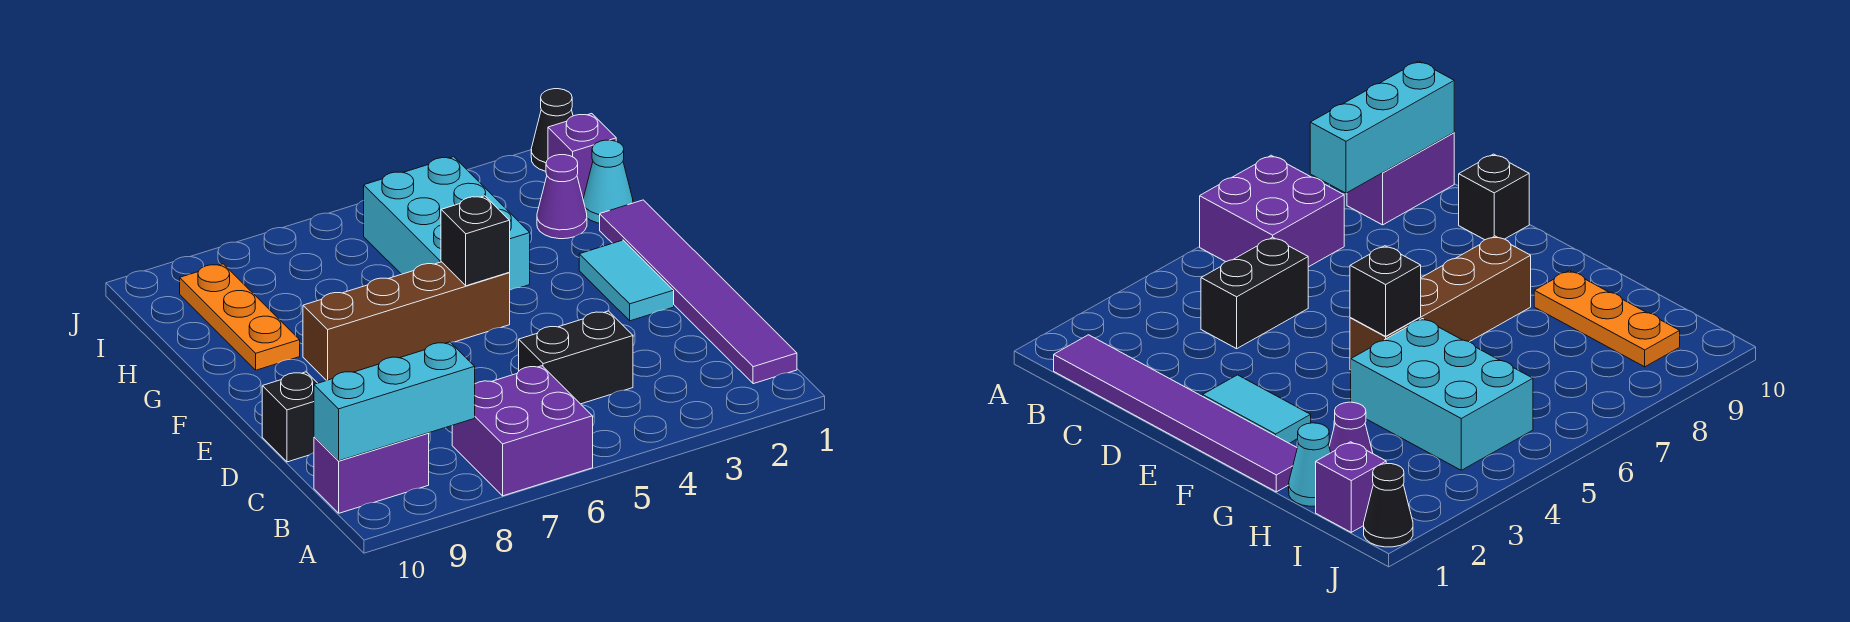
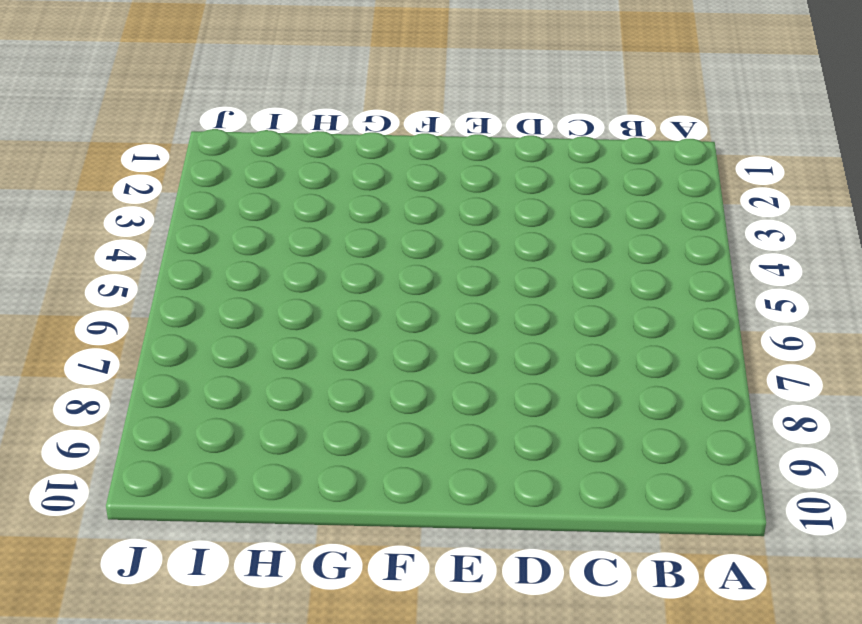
none -> purple 2x2 brick [452,366,593,496]
none -> purple 1x6 tile [600,200,797,384]
none -> purple 1x2 brick [314,433,429,513]

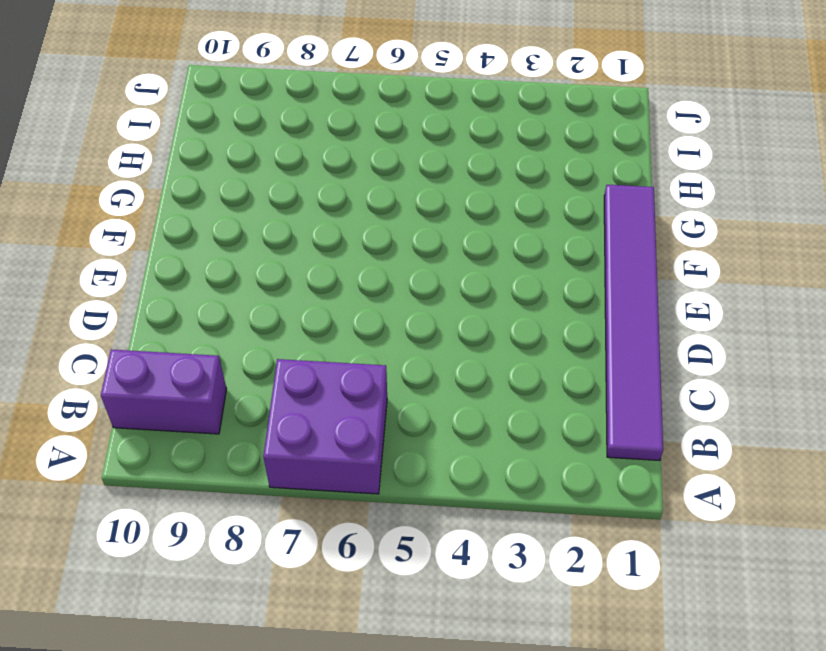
none -> black 1x2 brick [519,311,633,404]
none -> black 1x1 brick [262,372,317,462]
none -> cyan 1x2 tile [579,240,674,321]

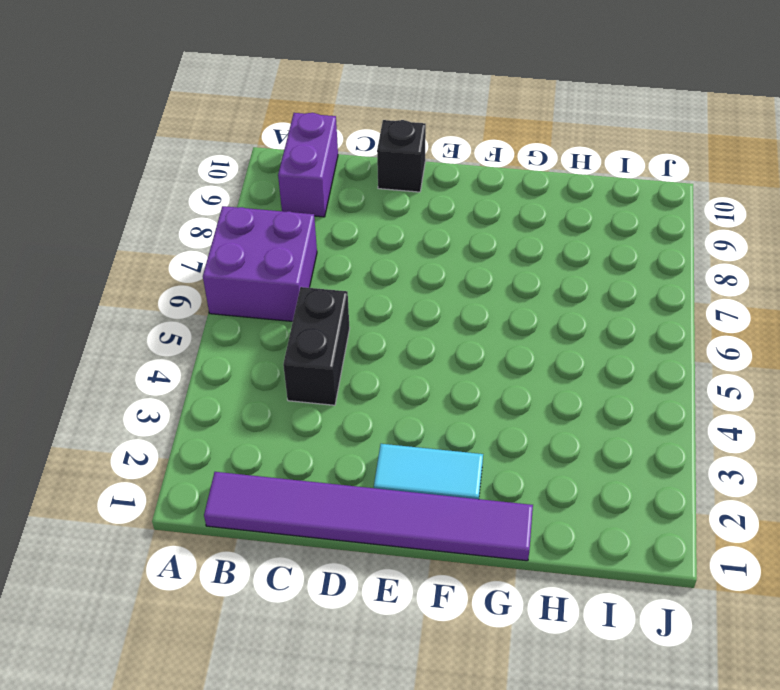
none -> brown 1x4 brick [303,262,510,381]
none -> cyan 2x3 brick [364,157,530,290]
none -> orange 1x3 plate [180,264,300,370]

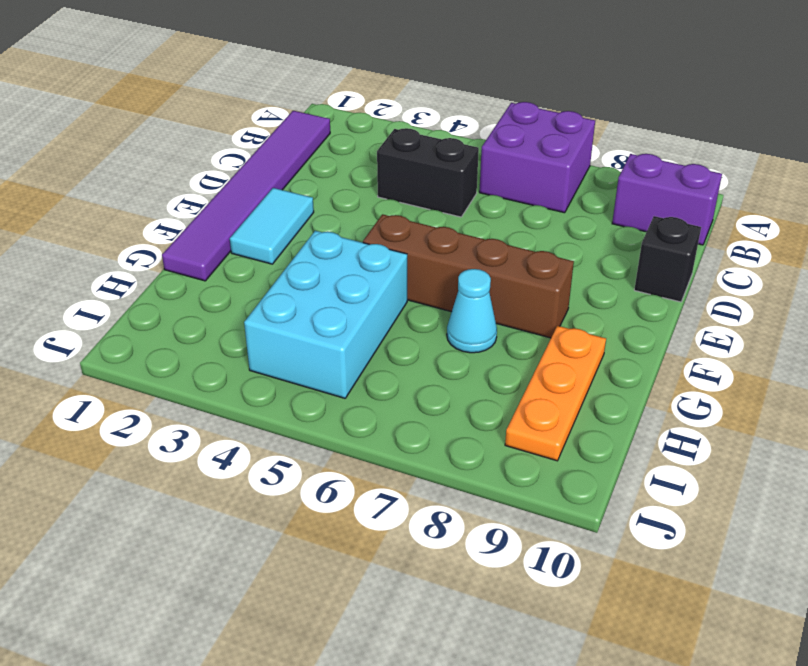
cyan 1x1 cone [447,269,497,353] -> cyan 1x1 cone moved to [583,140,633,223]
none -> purple 1x1 cone [537,155,587,239]
none -> purple 1x1 brick [548,114,616,198]
none -> black 1x1 cone [531,89,573,171]

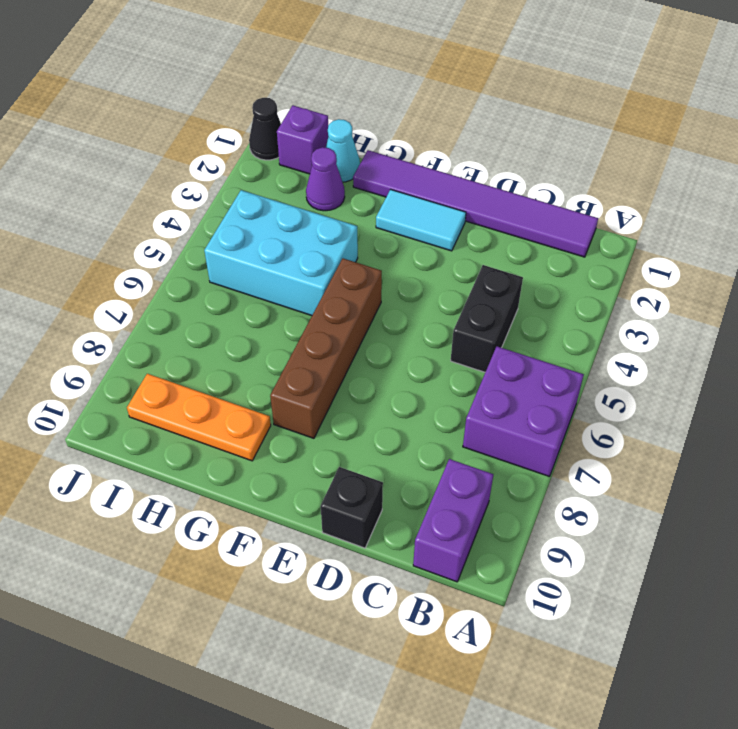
none -> cyan 1x3 brick [314,342,475,461]
none -> black 1x1 brick [441,196,510,286]

